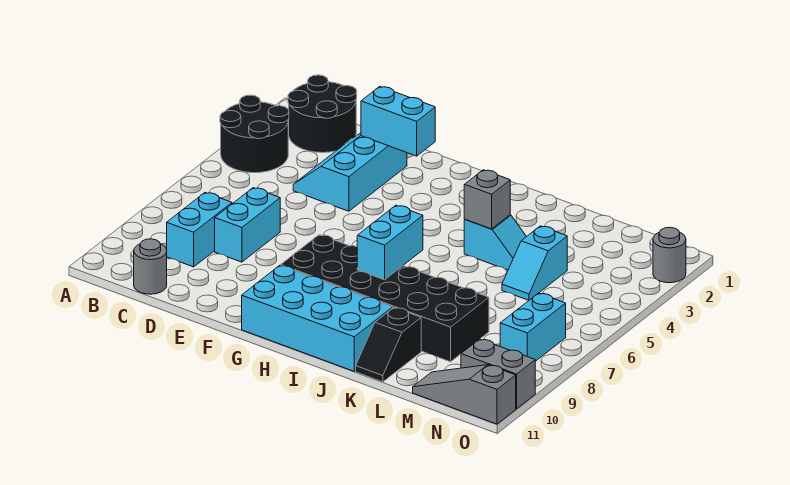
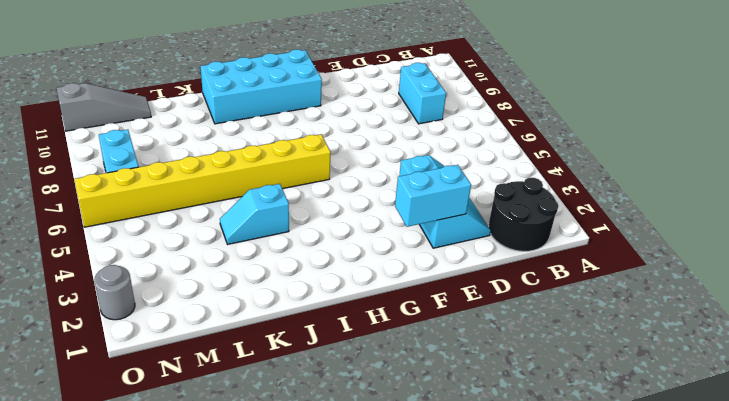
yellow 1x8 brick [74,135,331,227] -> none
none -> black 2x2 round brick [220,95,289,173]
none -> grey 1x1 round brick [134,239,167,294]
none -> cyan 1x2 brick [215,188,280,262]

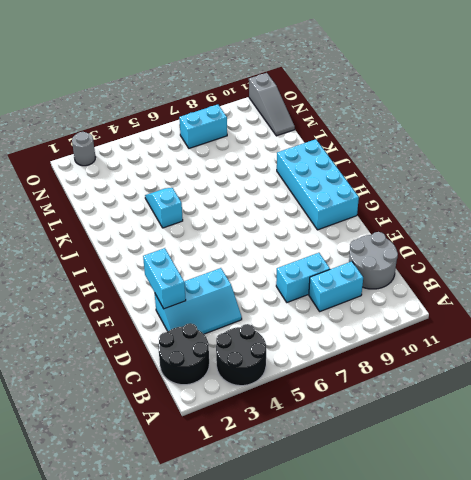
grey 2x2 round brick [349,232,398,289] -> grey 1x1 round brick [134,239,167,294]
none -> black 2x6 brick [281,235,489,362]
none -> black 1x2 slope [356,308,421,382]
none -> cyan 1x2 slope [502,226,567,300]

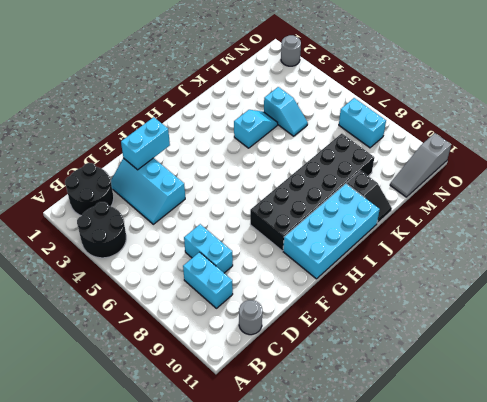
none -> grey 1x2 brick [461,339,535,409]
none -> cyan 1x2 brick [357,205,423,280]
none -> grey 1x1 brick [464,170,510,229]

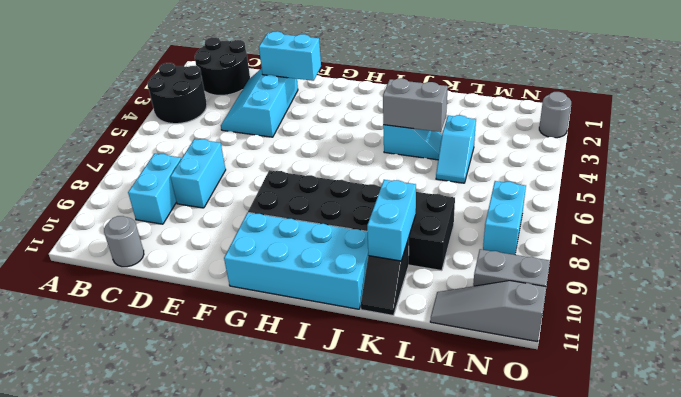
grey 1x2 brick [383,78,448,132] -> grey 1x1 brick [464,170,510,229]
cyan 1x2 brick [367,180,416,261] -> cyan 1x2 brick moved to [357,205,423,280]

